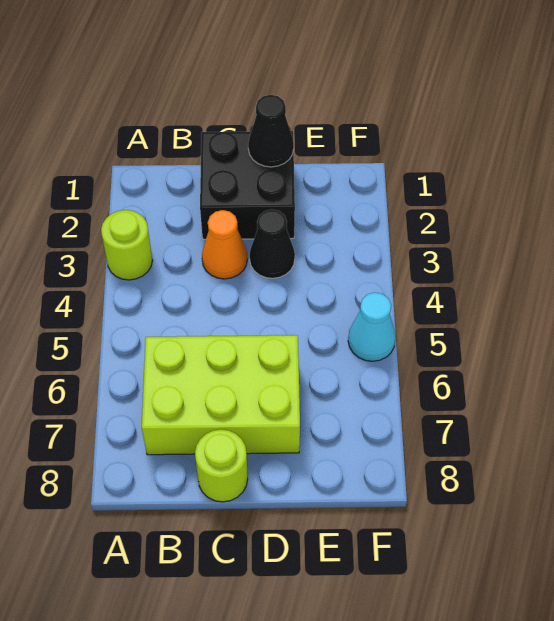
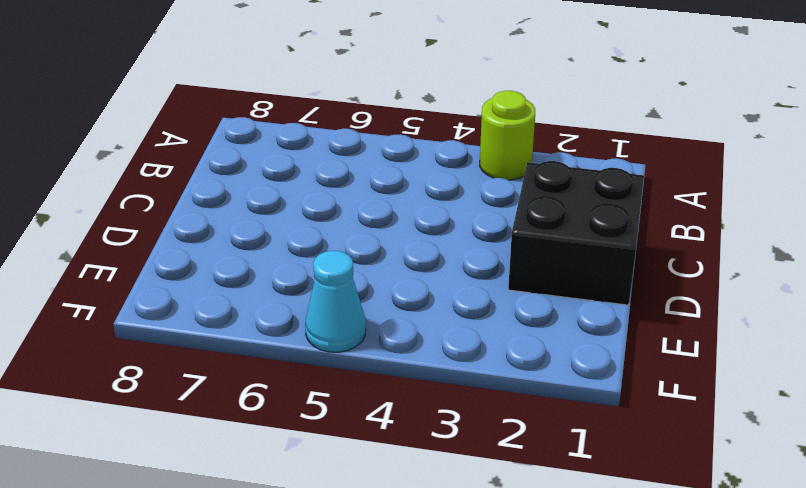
none -> lime 2x3 brick [142,335,300,455]
none -> orange 1x1 cone [202,210,247,279]

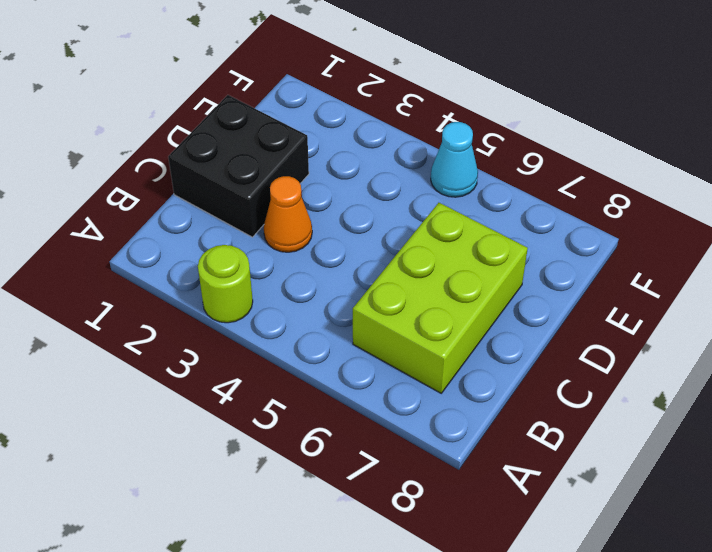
none -> lime 1x1 round brick [195,430,248,502]
none -> black 1x1 cone [250,210,295,278]

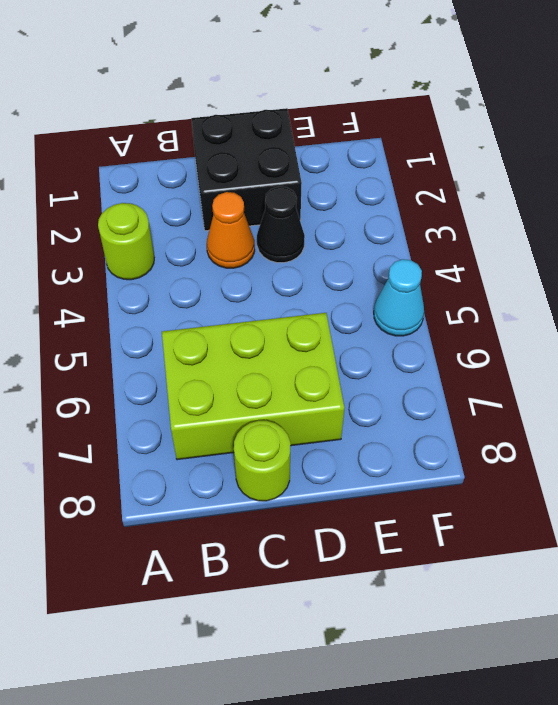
none -> black 1x1 cone [248,95,294,167]

